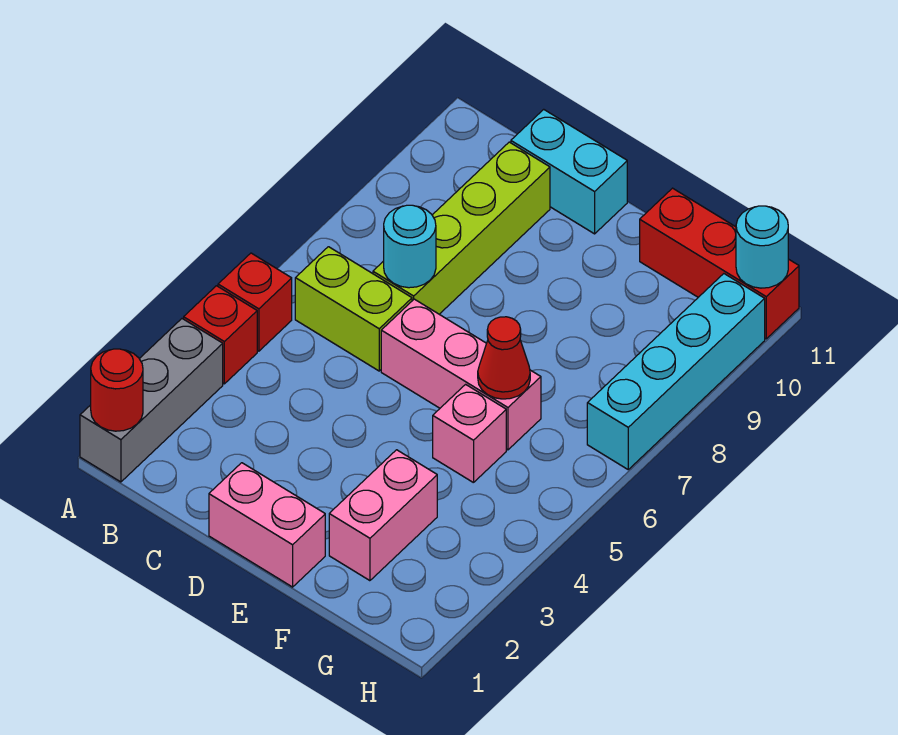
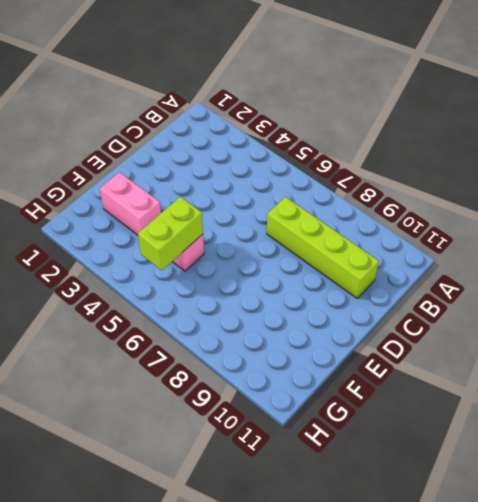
lime 1x2 brick [138,197,203,270] -> lime 1x2 brick moved to [295,247,412,371]
none -> grey 1x3 brick [80,319,223,482]
none -> red 1x1 brick [184,286,257,384]
none -> red 1x1 brick [218,253,292,351]

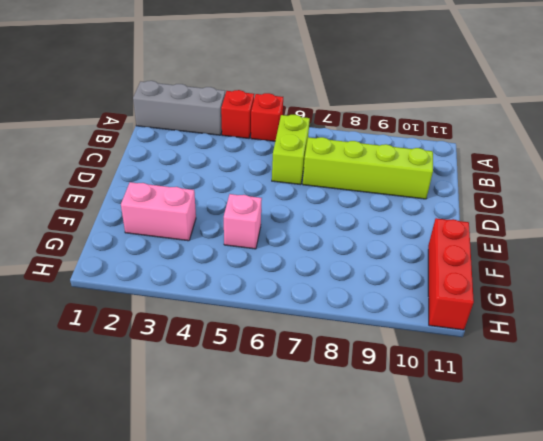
none -> cyan 1x2 brick [511,109,627,234]
none -> pink 1x2 brick [209,463,325,587]
none -> pink 1x3 brick [381,299,541,450]

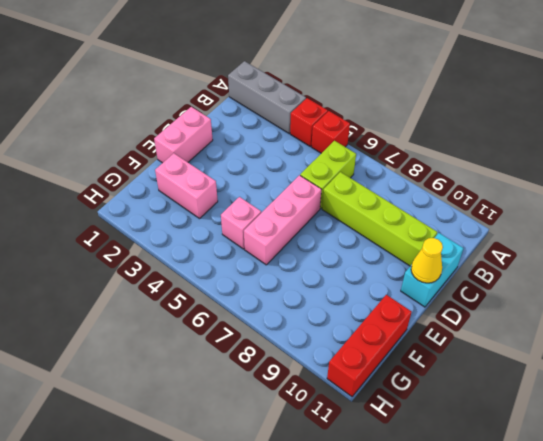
yellow 1x1 cone [411,238,443,283] -> none
none -> cyan 1x4 brick [587,274,765,469]
none -> red 1x1 round brick [91,349,143,431]
none -> cyan 1x1 round brick [384,205,436,288]

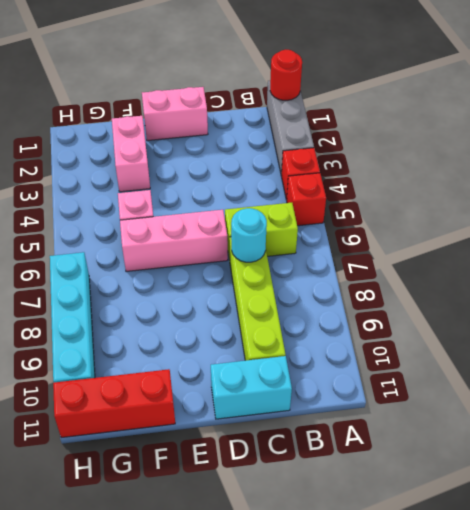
none -> red 1x1 cone [478,317,530,399]
none -> cyan 1x1 round brick [736,206,788,288]

